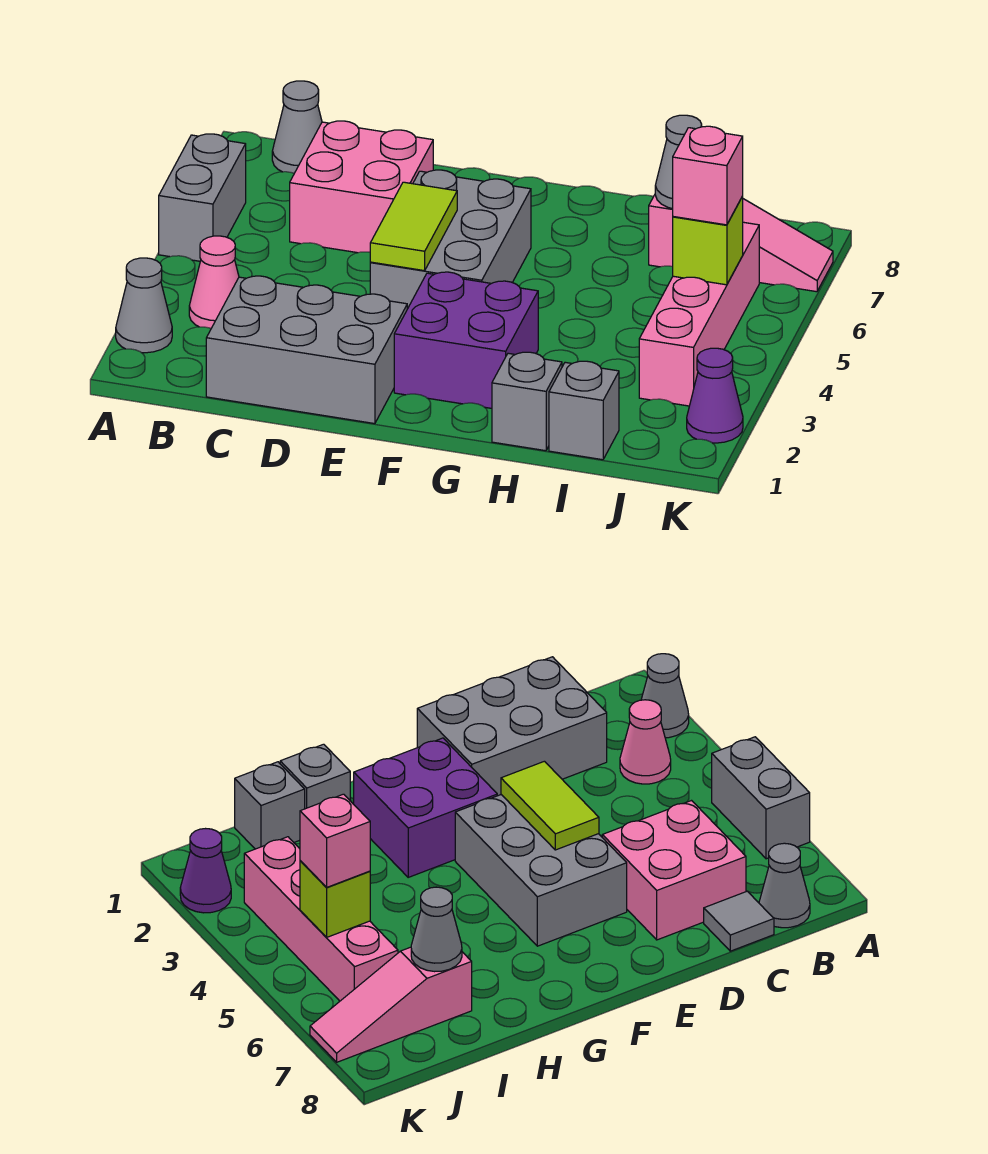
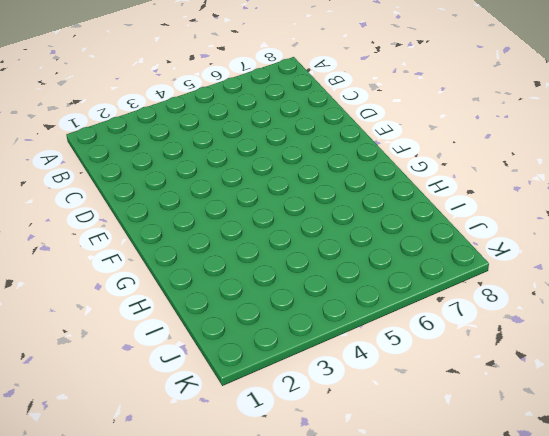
none -> grey 1x1 cone [116,258,172,353]
none -> grey 1x2 brick [159,134,246,261]
none -> pink 1x1 cone [189,236,239,328]

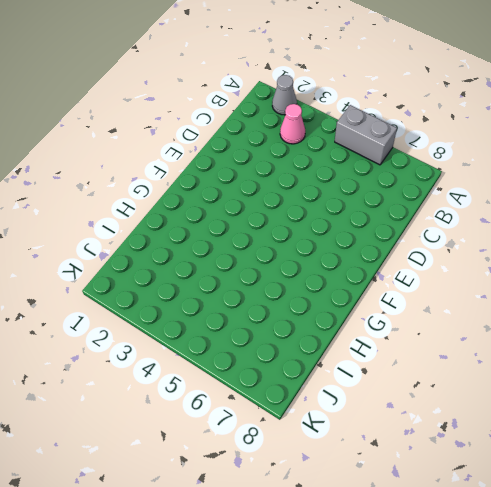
none -> grey 1x1 cone [272,81,322,173]
none -> grey 2x3 brick [206,276,407,424]
none -> pink 2x2 brick [290,121,433,253]

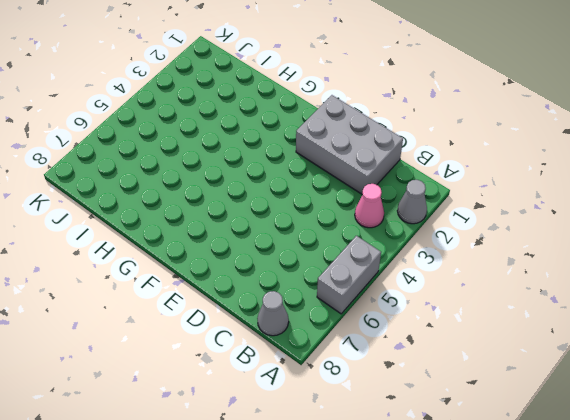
none -> pink 2x2 brick [290,121,433,253]
none -> grey 1x1 tile [704,891,774,951]
none -> grey 2x3 brick [370,170,531,309]

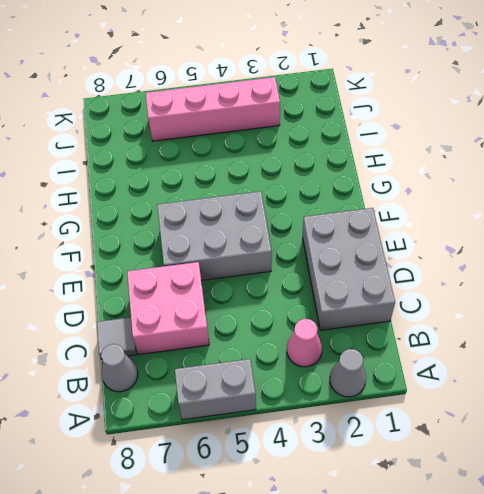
none -> purple 2x2 brick [394,272,538,408]
none -> grey 1x1 brick [492,352,562,451]
none -> grey 1x1 brick [549,361,619,460]

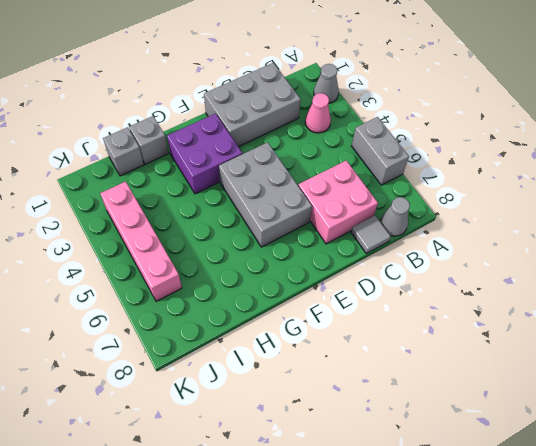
none -> pink 1x3 slope [649,195,833,292]
none -> purple 1x1 cone [687,348,743,443]
none -> lime 1x2 tile [370,182,457,271]

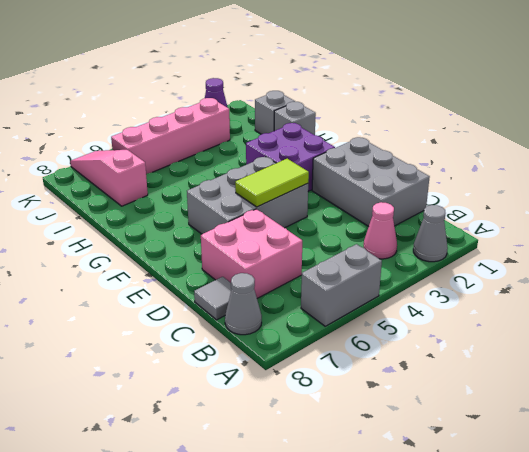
none -> grey 1x1 cone [655,115,702,209]
none -> lime 1x1 brick [673,197,743,285]
none -> pink 1x1 brick [673,126,743,225]

